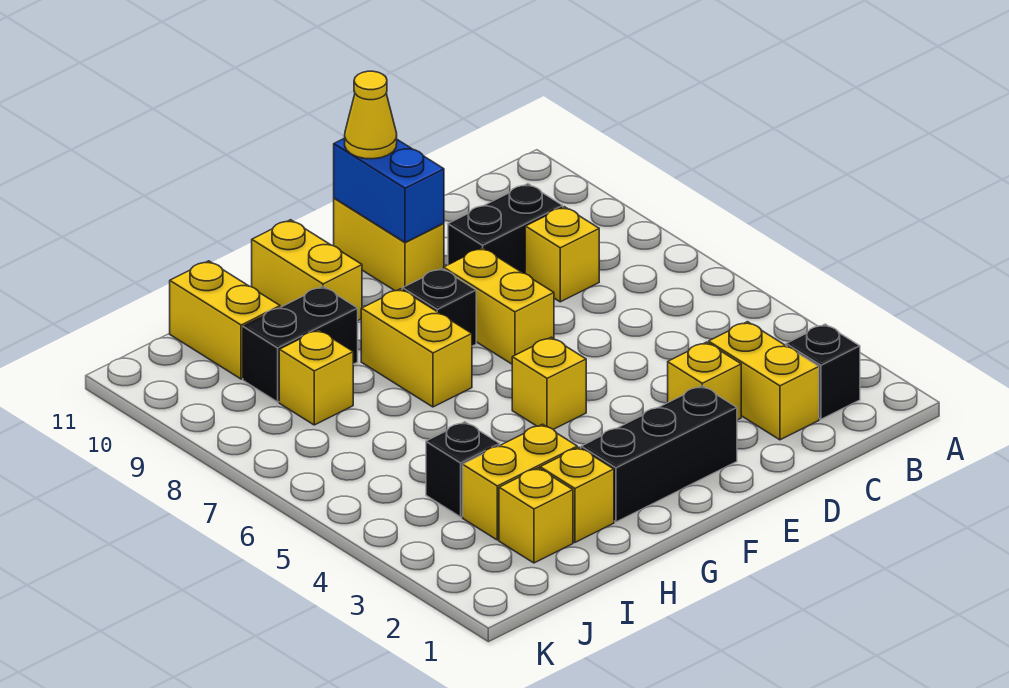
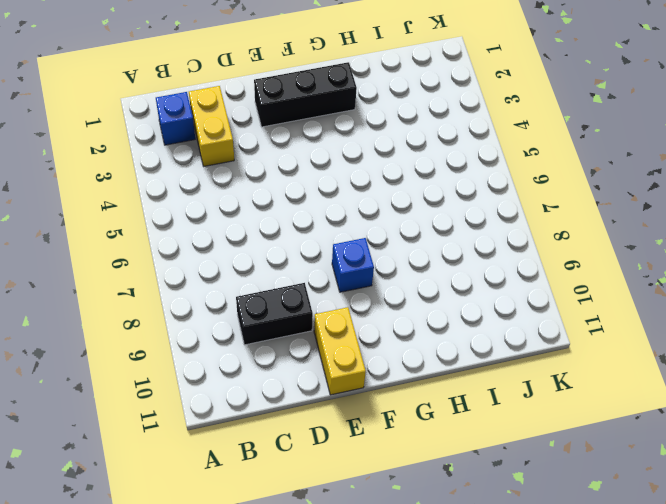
blue 1x1 brick [156,92,195,145] -> black 1x1 brick [786,324,860,419]
blue 1x1 brick [332,238,374,292] -> black 1x1 brick [402,268,476,346]
none -> yellow 1x1 brick [525,207,599,302]
none -> yellow 1x1 brick [668,342,741,420]
none -> yellow 1x2 brick [443,248,554,364]

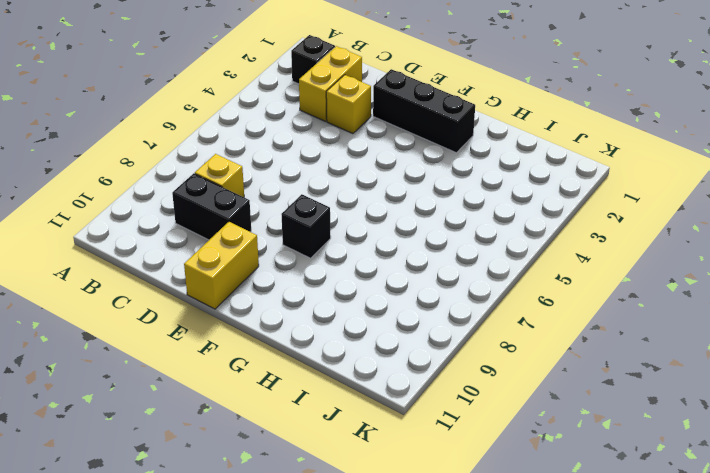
none -> yellow 1x2 brick [443,248,554,364]
none -> yellow 1x1 brick [512,337,586,429]
none -> yellow 1x2 brick [361,289,472,407]

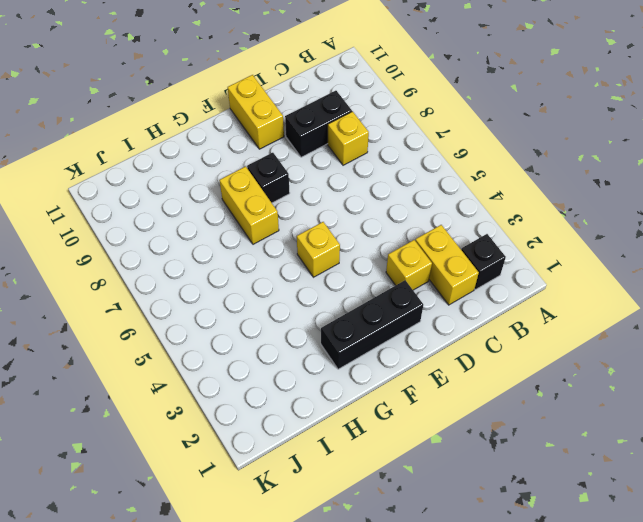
none -> yellow 1x2 brick [443,248,554,364]
none -> yellow 1x2 brick [252,220,362,320]
none -> yellow 1x1 brick [540,447,614,542]

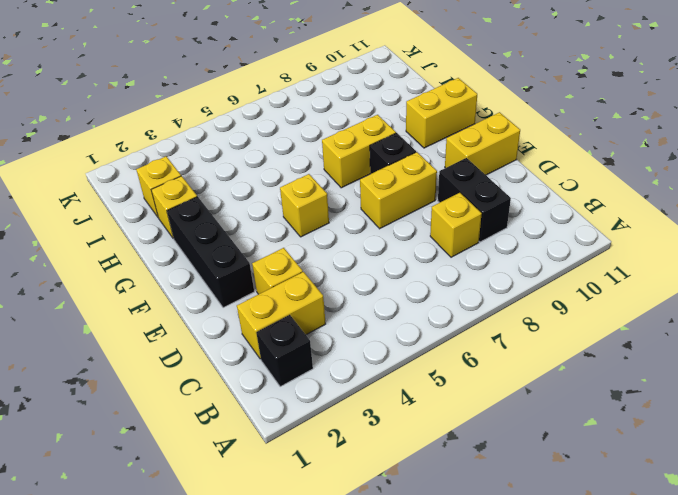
none -> yellow 1x2 brick [463,424,577,540]
none -> black 1x2 brick [243,286,358,402]
none -> black 1x1 brick [426,422,500,517]

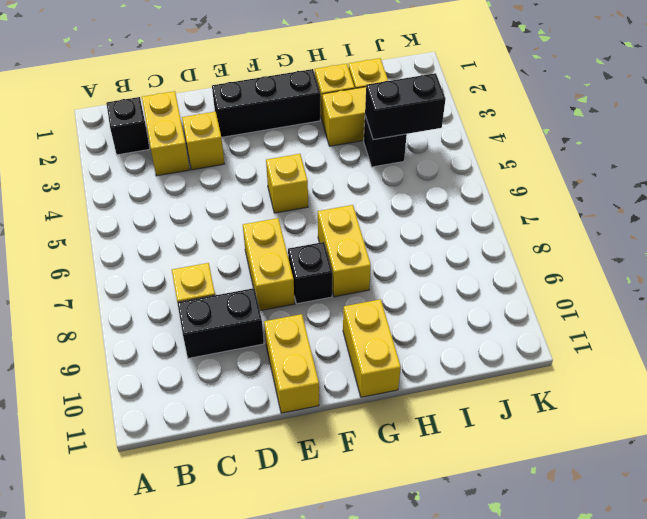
black 1x2 brick [365,73,446,140] -> black 1x2 brick moved to [243,286,358,402]
none -> yellow 1x1 brick [279,330,353,425]
none -> yellow 1x2 brick [170,261,280,379]
none -> blue 1x2 brick [334,138,444,242]

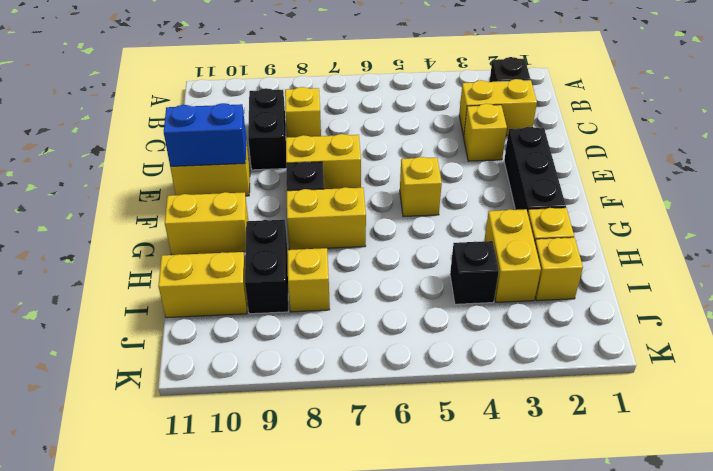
none -> yellow 1x1 cone [345,71,397,159]

